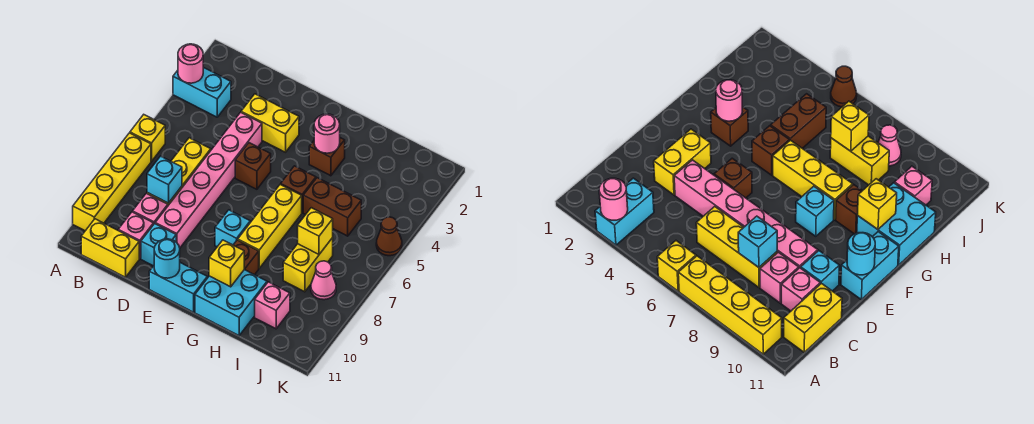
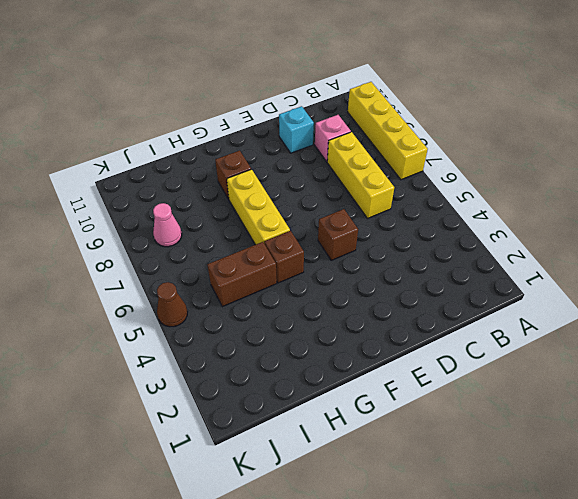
none -> cyan 1x2 brick [173,67,231,117]
none -> yellow 1x1 brick [130,115,165,161]
none -> yellow 1x2 brick [81,219,139,277]

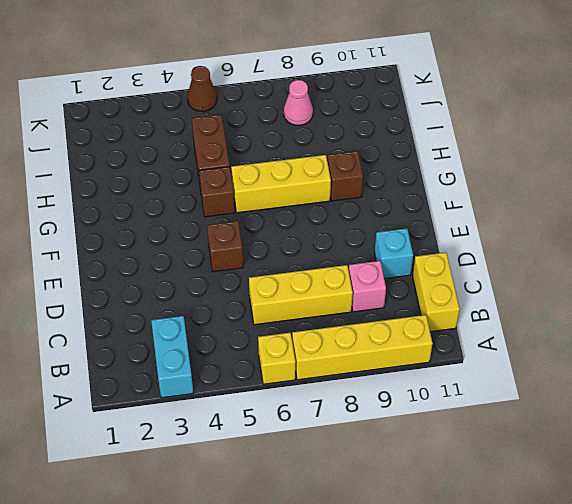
none -> pink 1x1 brick [118,212,154,259]
none -> yellow 1x2 brick [241,94,299,152]
none -> pink 1x6 brick [155,112,262,248]

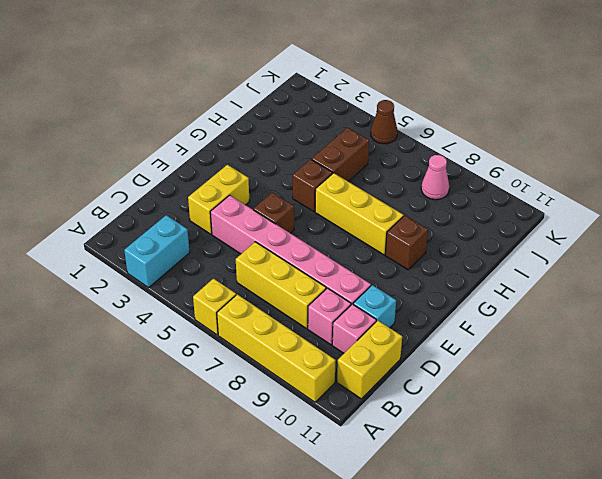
none -> cyan 1x2 brick [149,263,207,312]
none -> cyan 1x1 brick [215,210,250,247]
none -> brown 1x1 brick [309,138,345,176]

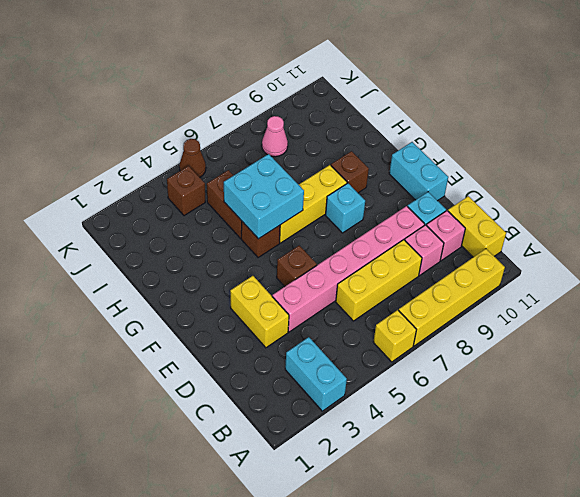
cyan 2x2 brick [224,154,304,239] -> cyan 2x2 brick moved to [195,270,267,336]
brown 1x1 brick [167,166,205,216] -> brown 1x1 brick moved to [309,138,345,176]
none -> yellow 1x2 brick [283,238,333,292]
none -> pink 1x1 brick [255,282,290,329]
none -> pink 1x1 round brick [178,44,203,83]

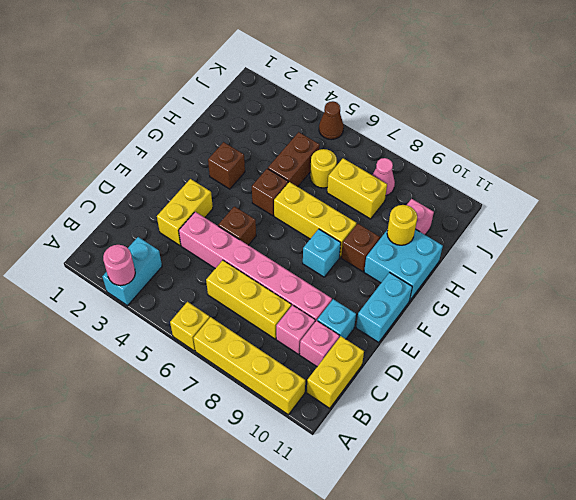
yellow 1x1 round brick [387,205,417,245] -> none
yellow 1x1 round brick [310,149,337,188] -> none
none -> cyan 1x1 brick [147,156,182,203]
none -> cyan 1x1 round brick [154,239,180,278]
none -> pink 1x1 round brick [314,114,340,153]

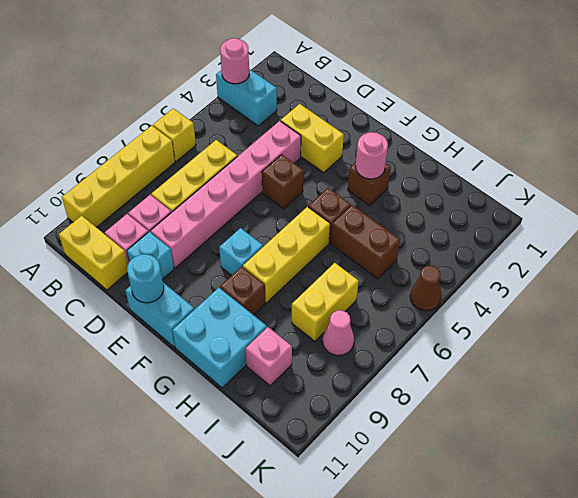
none -> cyan 1x1 brick [147,156,182,203]
none -> yellow 1x1 brick [209,240,244,287]
none -> yellow 1x1 brick [298,208,333,254]

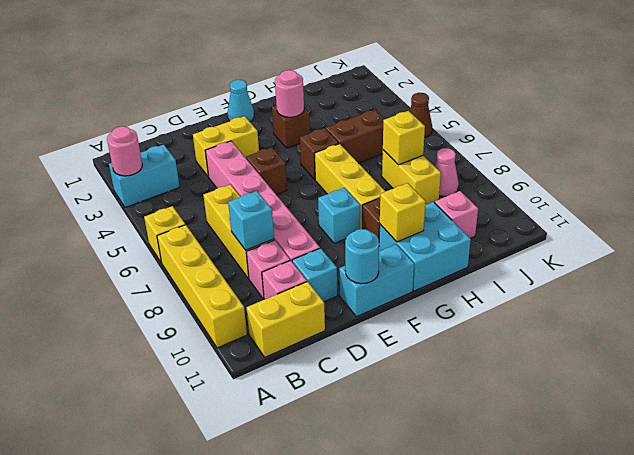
cyan 1x1 cone [228,80,254,122] -> none

